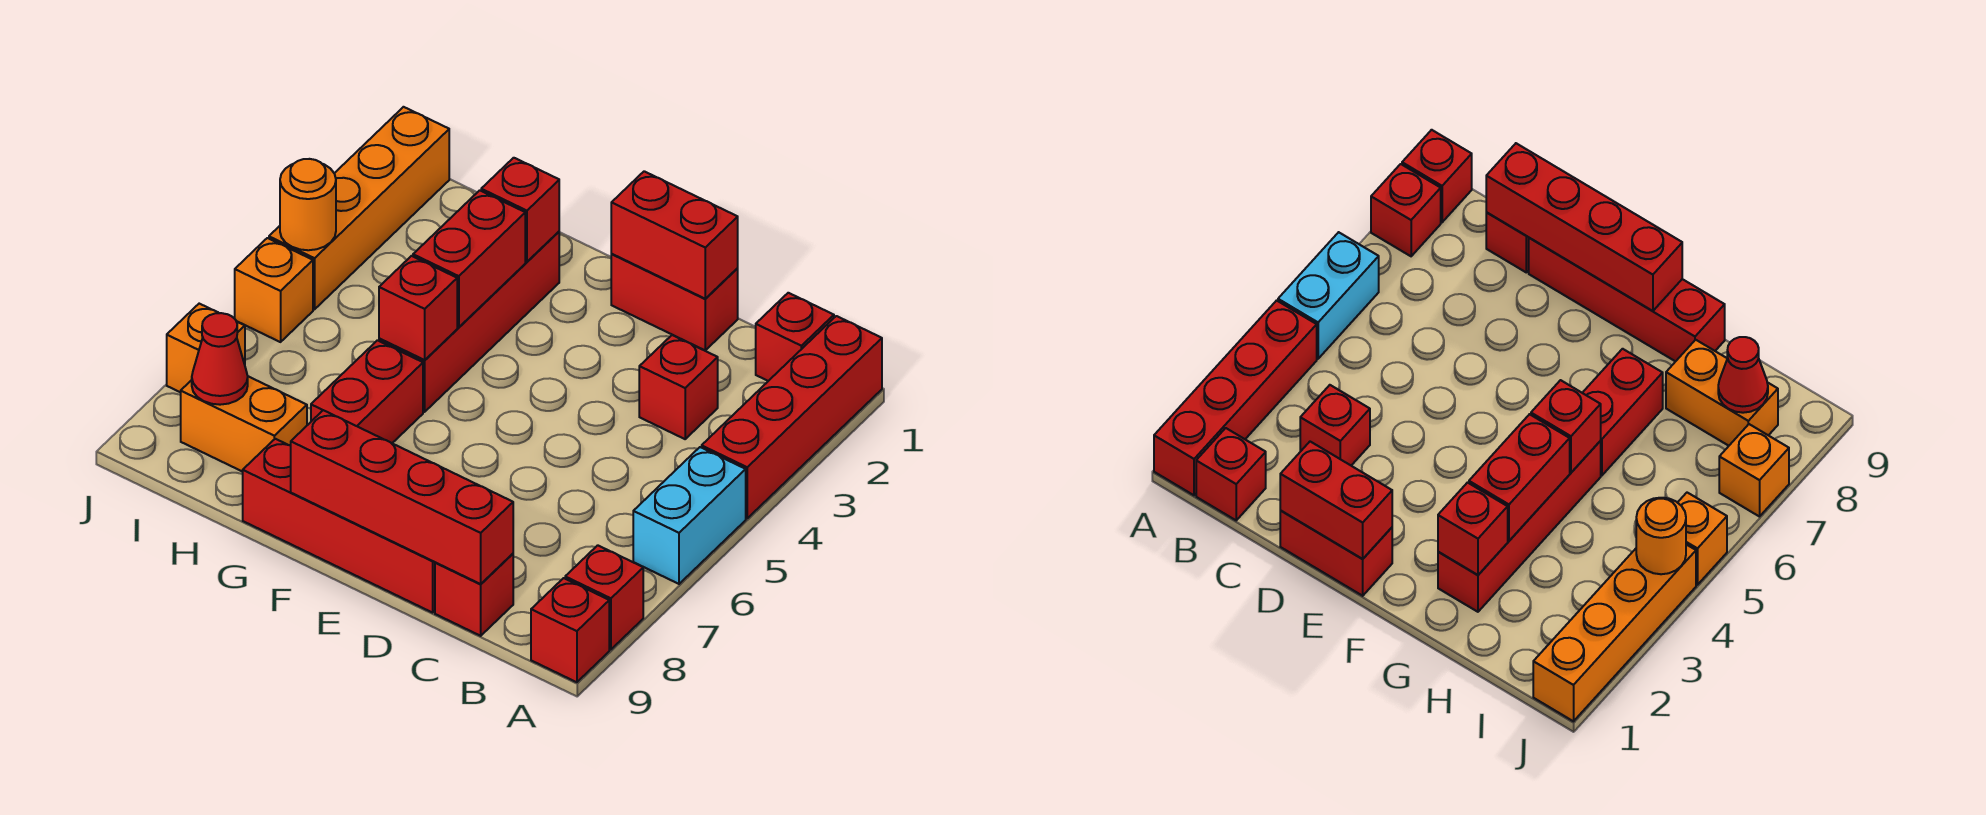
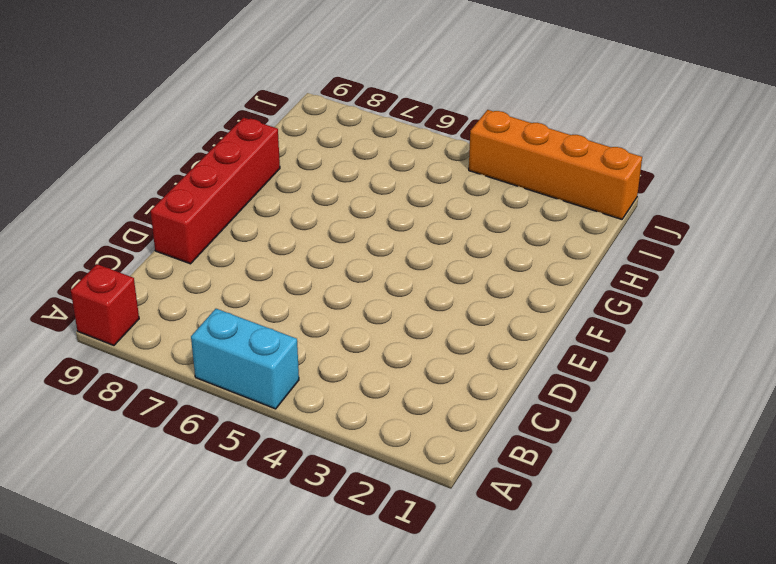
none -> red 1x4 brick [702,316,882,518]
none -> red 1x1 brick [565,545,643,650]
none -> red 1x1 brick [756,293,834,381]

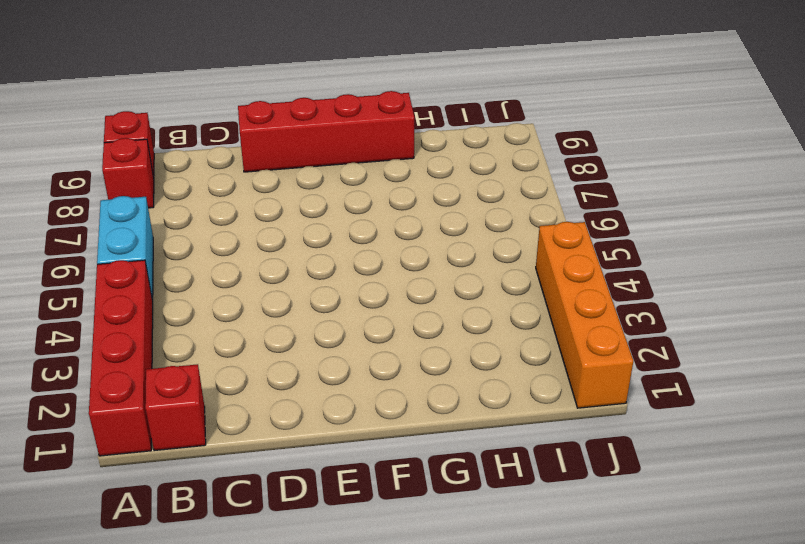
none -> red 1x1 brick [639,335,718,439]
none -> red 1x1 brick [435,554,513,636]
none -> red 1x2 brick [611,254,738,350]

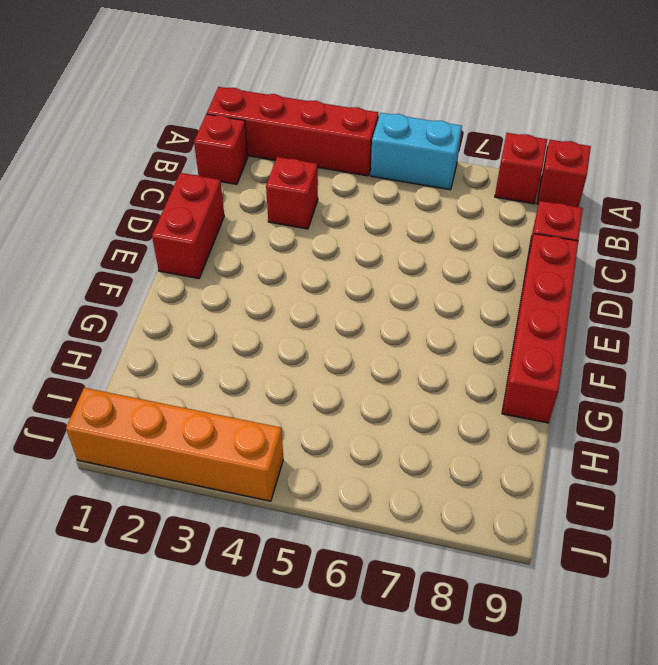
none -> red 1x4 brick [379,232,559,412]
none -> red 1x2 brick [311,340,423,443]
none -> orange 1x2 brick [181,376,307,472]

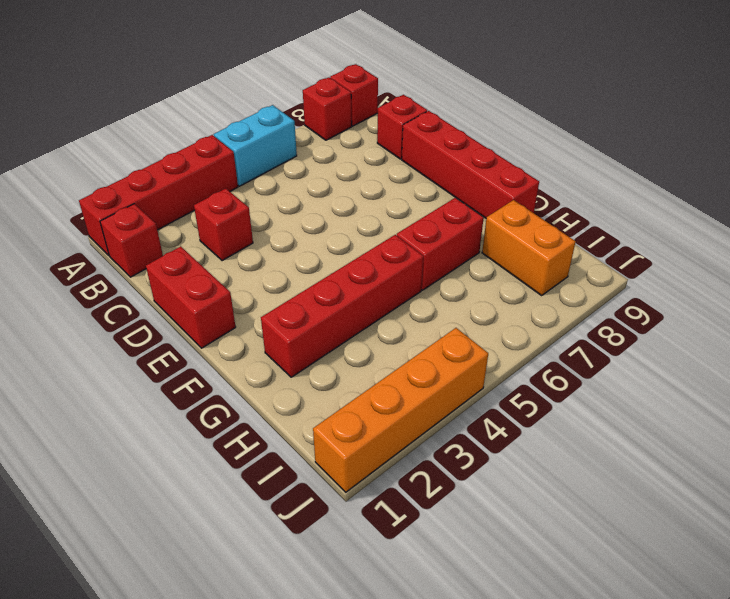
none -> orange 1x1 brick [235,238,313,342]
none -> orange 1x1 brick [167,304,245,392]
none -> red 1x4 brick [291,410,513,584]

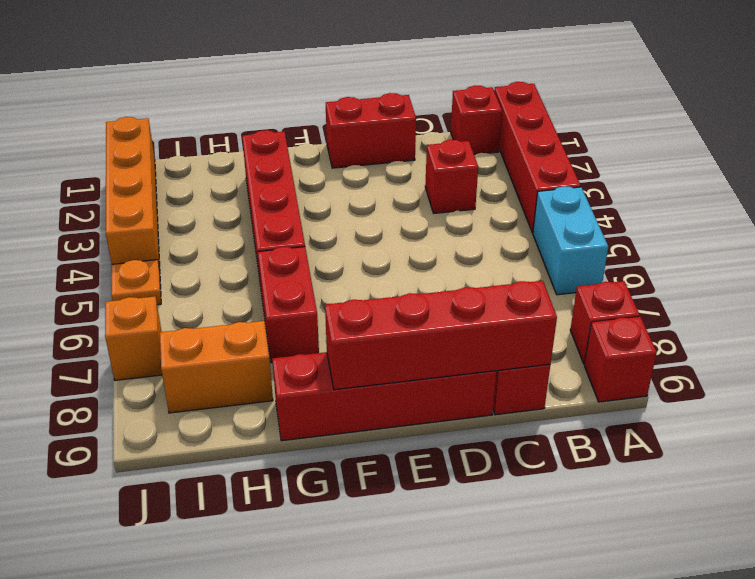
orange 1x1 plate [111,260,161,305] -> orange 1x1 brick [235,238,313,342]
none -> red 1x2 brick [611,171,738,299]
none -> red 1x1 brick [481,158,559,262]
none -> red 1x2 brick [413,190,525,327]

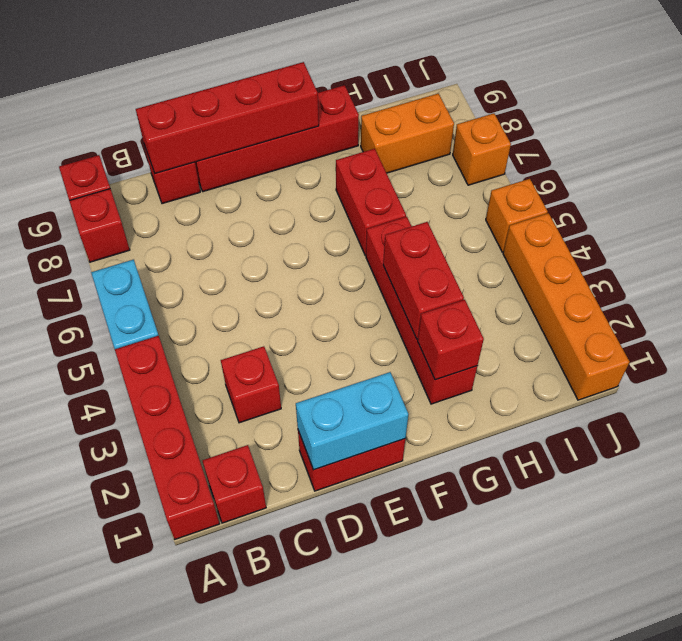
cyan 1x2 brick [296,372,408,470] -> red 1x2 brick [611,171,738,299]
none -> red 1x1 brick [379,256,457,360]
none -> red 1x1 cone [192,313,248,405]
none -> orange 1x1 round brick [280,159,336,250]

